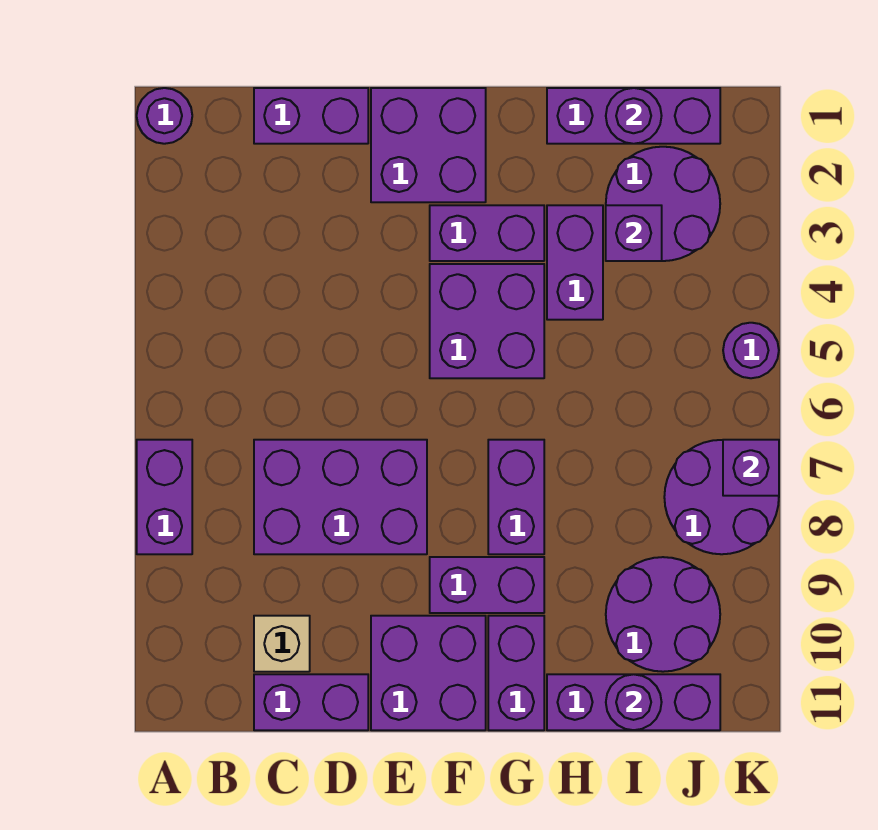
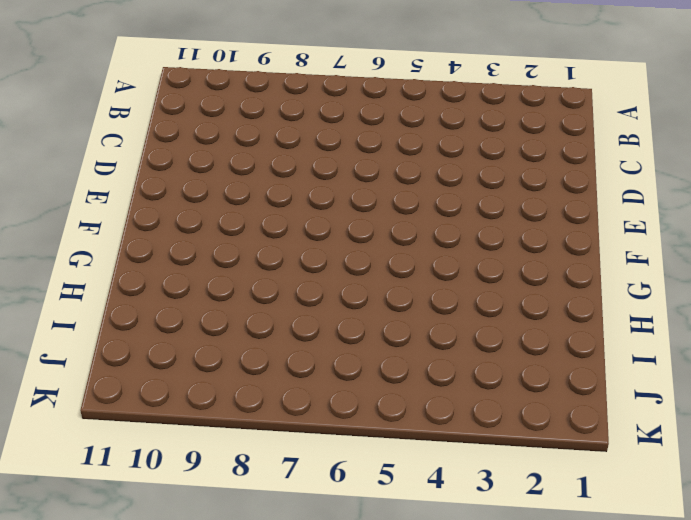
none -> purple 1x1 round brick [137,88,192,144]
none -> purple 1x2 brick [137,440,192,554]
none -> purple 1x2 brick [254,88,368,144]

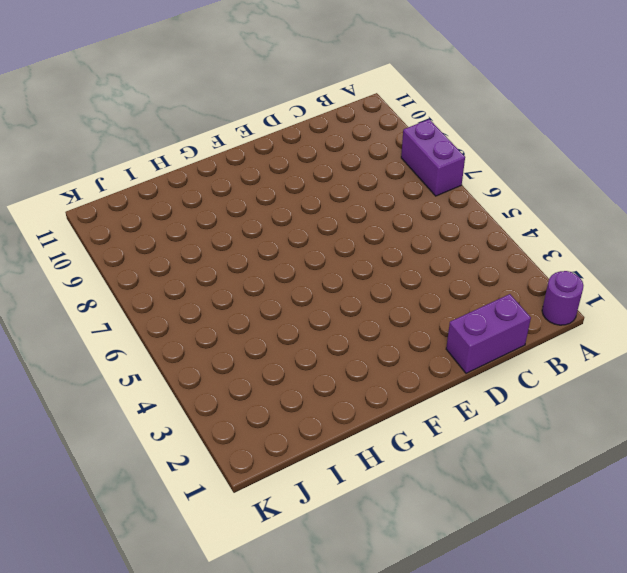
none -> purple 2x3 brick [254,440,427,554]
none -> tan 1x1 brick [254,616,310,672]
none -> purple 1x2 brick [254,674,368,730]

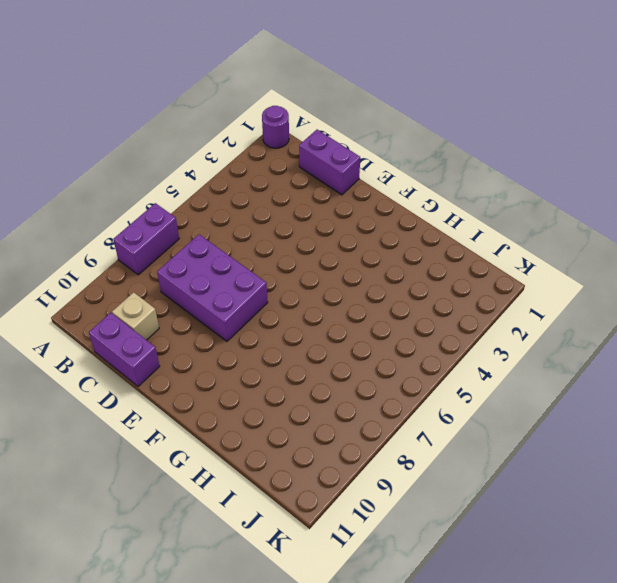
none -> purple 2x2 brick [371,88,486,202]
none -> purple 2x2 brick [371,616,486,730]
none -> purple 1x2 brick [430,205,544,261]

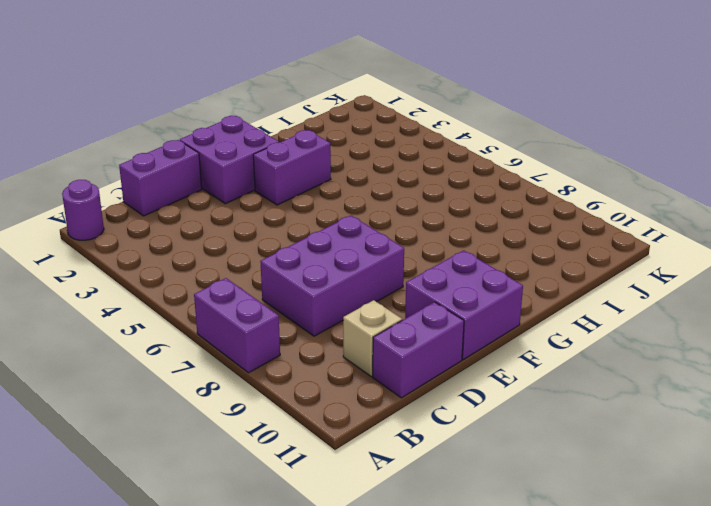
none -> purple 2x2 brick [430,264,544,378]
none -> purple 1x2 brick [430,557,544,613]
none -> purple 1x2 brick [488,440,544,554]

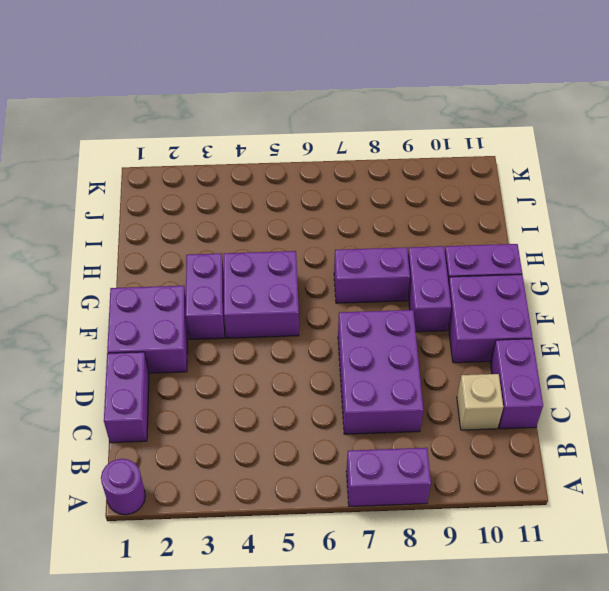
none -> purple 1x3 brick [547,88,720,144]
none -> purple 1x2 brick [547,205,603,320]
none -> purple 1x3 brick [547,674,720,730]

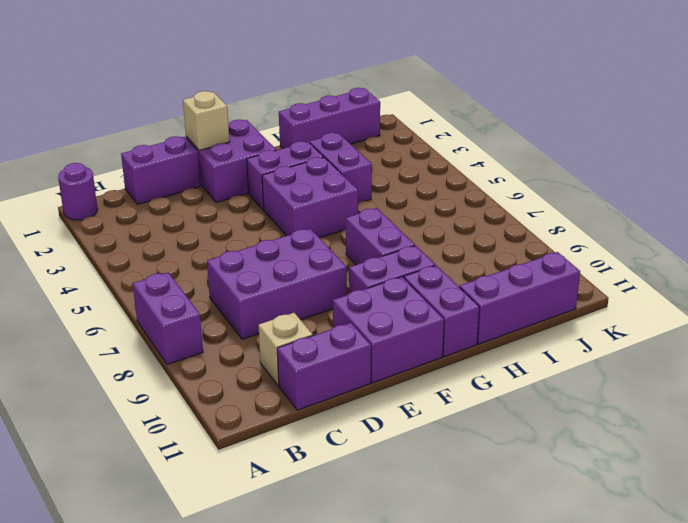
tan 1x1 brick [183,91,229,150] -> none
none -> purple 2x2 round brick [606,147,720,261]
none -> purple 2x2 round brick [606,557,720,672]
none -> purple 2x2 round brick [664,440,779,554]

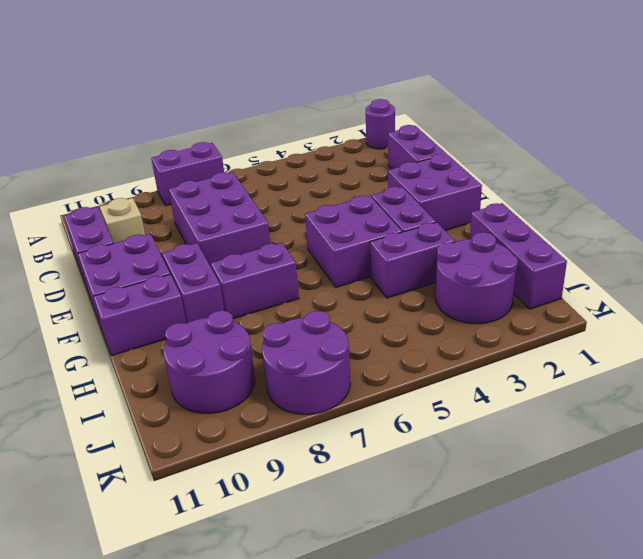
none -> purple 1x3 brick [547,674,720,730]
none -> purple 1x1 round brick [723,323,779,378]
none -> purple 1x1 round brick [606,88,662,144]

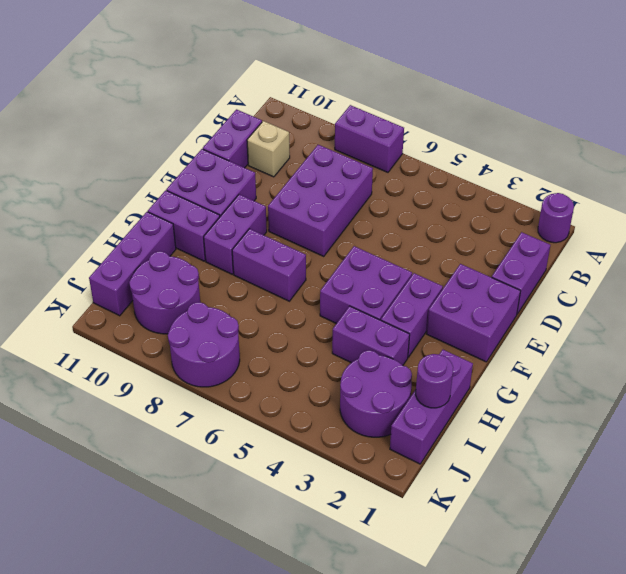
none -> purple 1x1 round brick [723,323,779,378]
none -> purple 1x1 brick [606,205,662,261]
none -> purple 1x1 round brick [606,674,662,730]

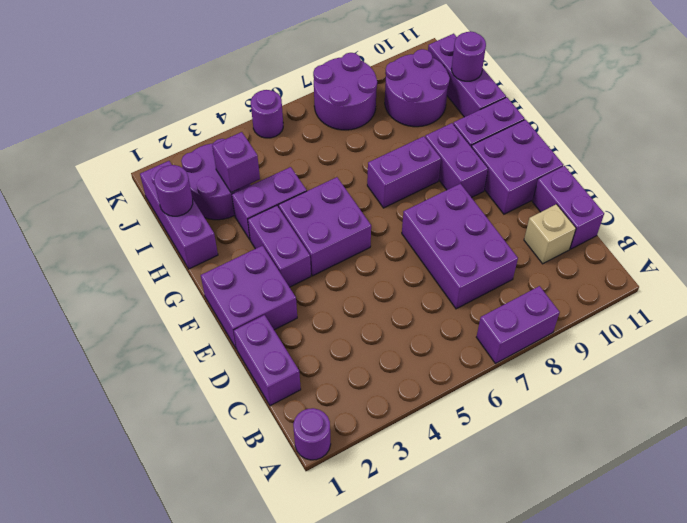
none -> purple 1x1 brick [723,440,779,496]

